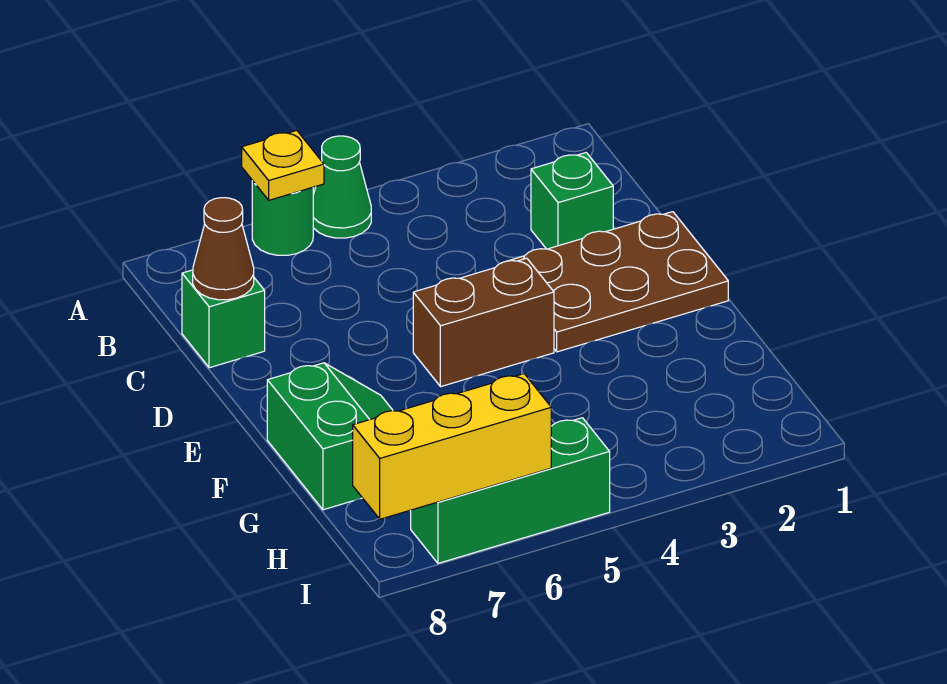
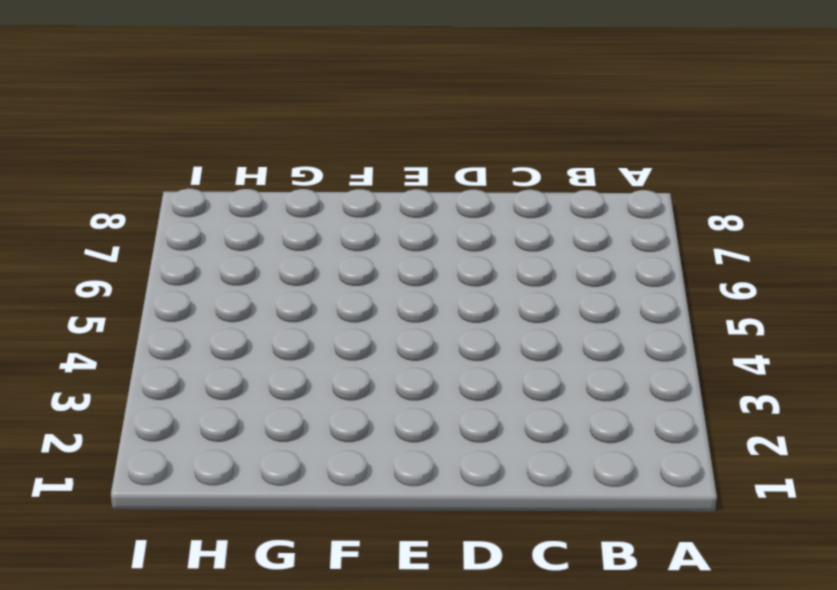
none -> green 1x1 cone [313,136,371,238]
none -> green 1x1 round brick [252,181,313,255]

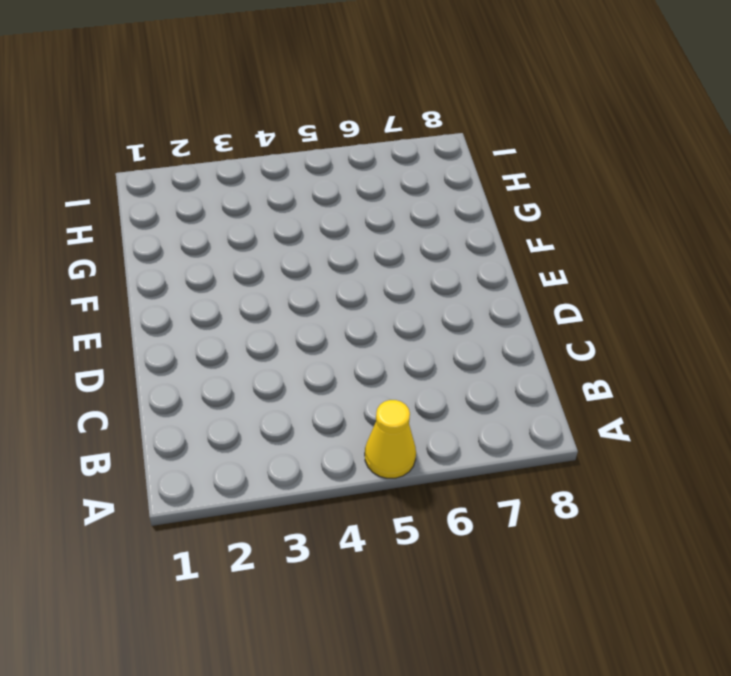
yellow 1x1 cone [365,400,416,478] -> green 1x1 cone [313,136,371,238]
none -> green 1x1 round brick [252,181,313,255]
none -> green 1x1 brick [531,153,613,249]

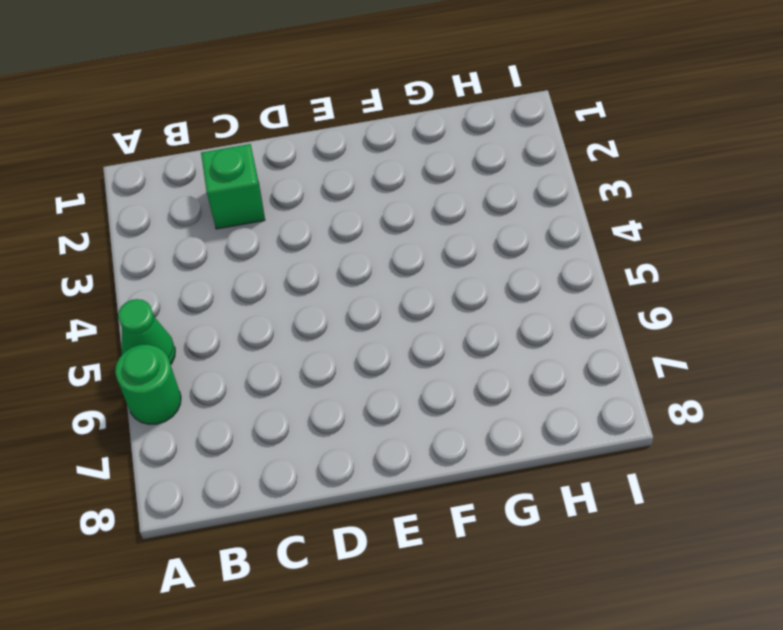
none -> green 1x1 brick [182,270,265,368]
none -> brown 2x3 plate [509,212,728,352]

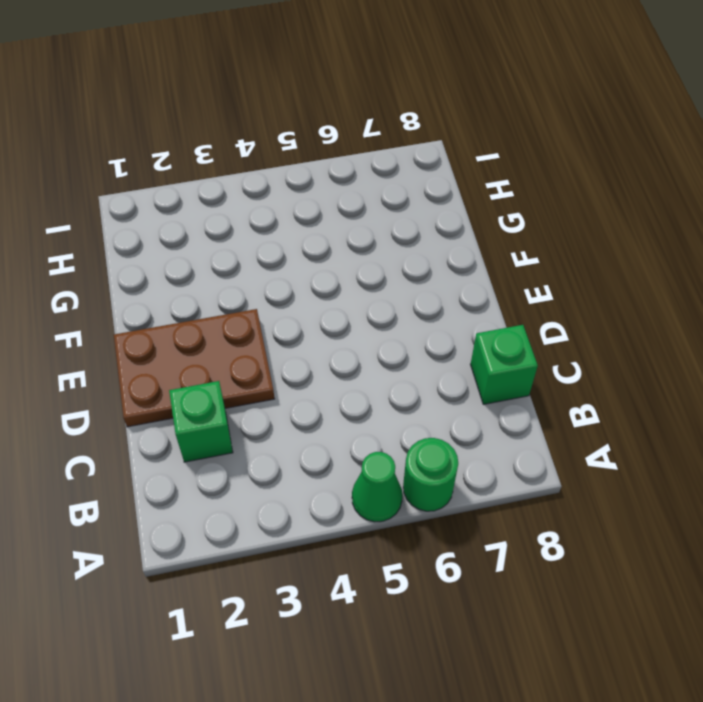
none -> brown 1x2 brick [413,258,554,387]
none -> green 2x2 slope [267,363,393,510]

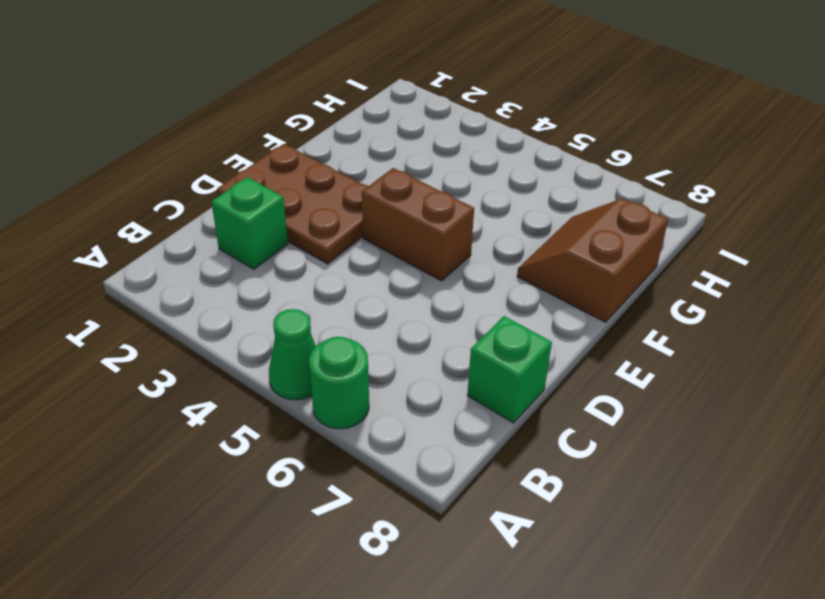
brown 2x2 slope [517,198,668,322] -> green 2x2 slope [267,363,393,510]
none -> green 1x3 brick [411,418,610,563]
none -> yellow 1x1 plate [242,130,324,200]

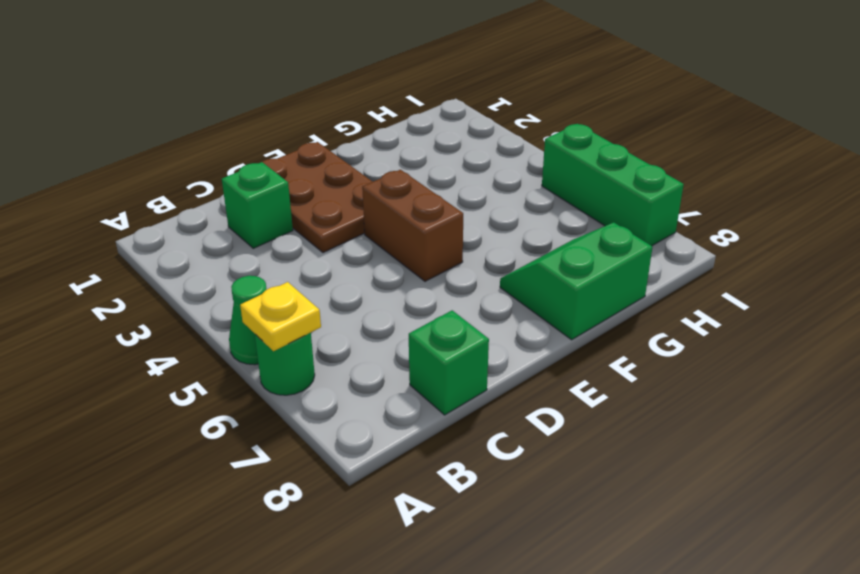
none -> brown 1x1 cone [193,198,254,300]
none -> yellow 1x3 brick [353,374,551,519]

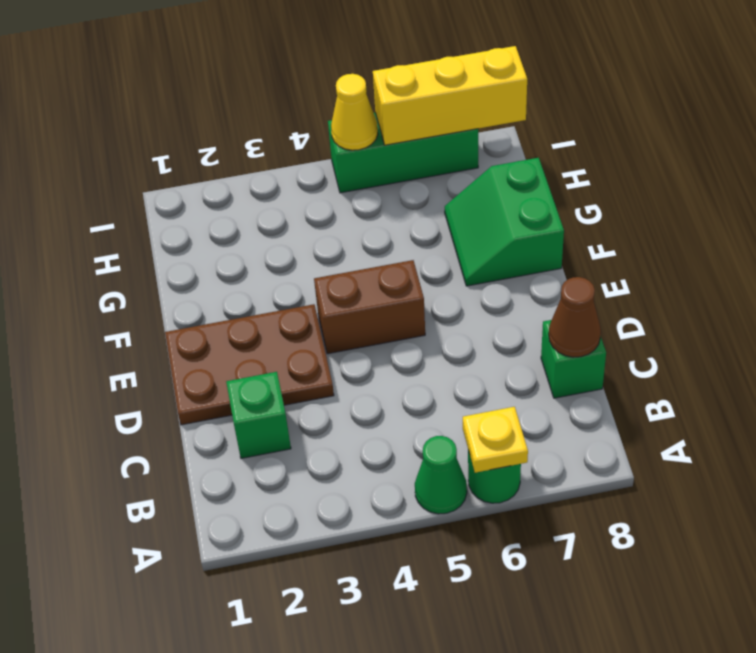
yellow 1x1 cone [331,74,378,150] -> none

